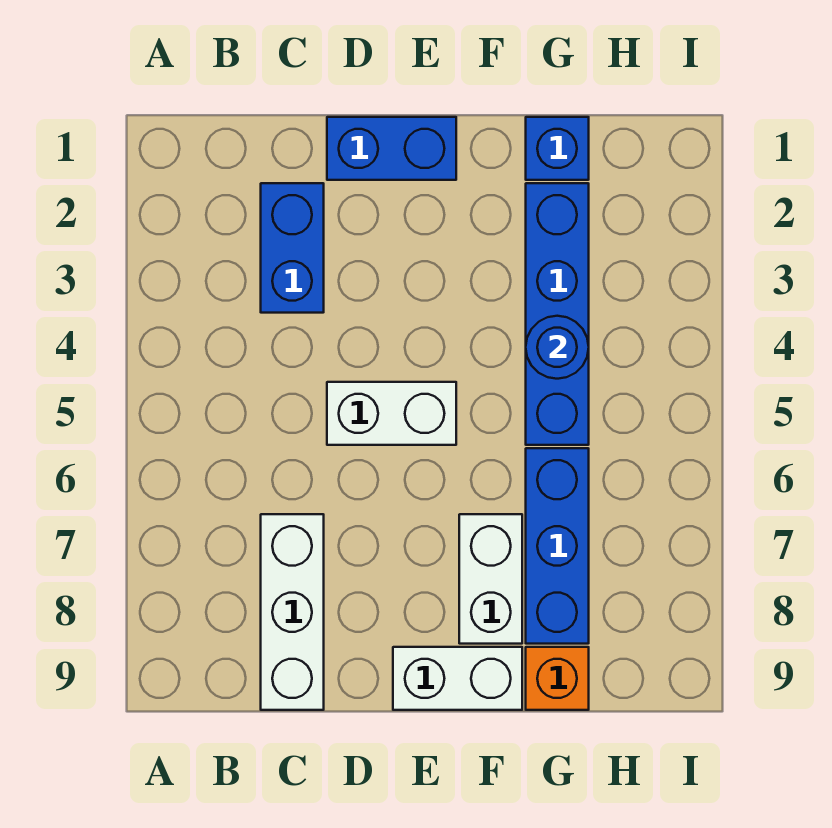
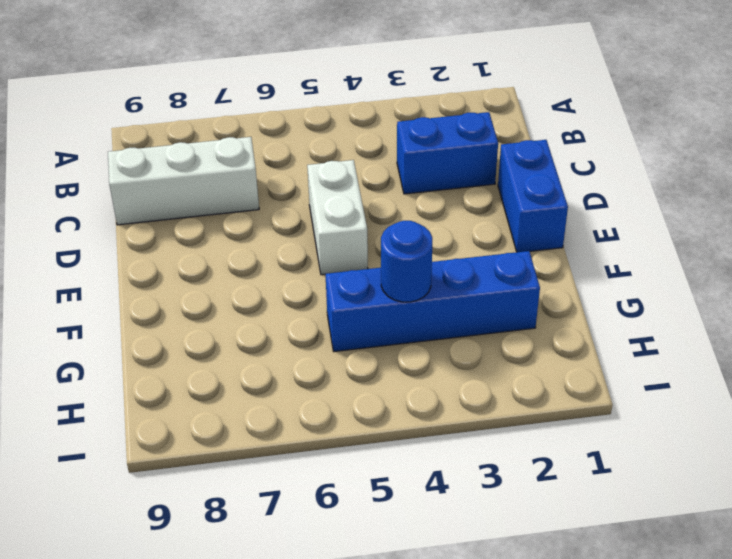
none -> white 1x2 brick [393,647,522,710]
none -> white 1x2 brick [459,514,522,644]

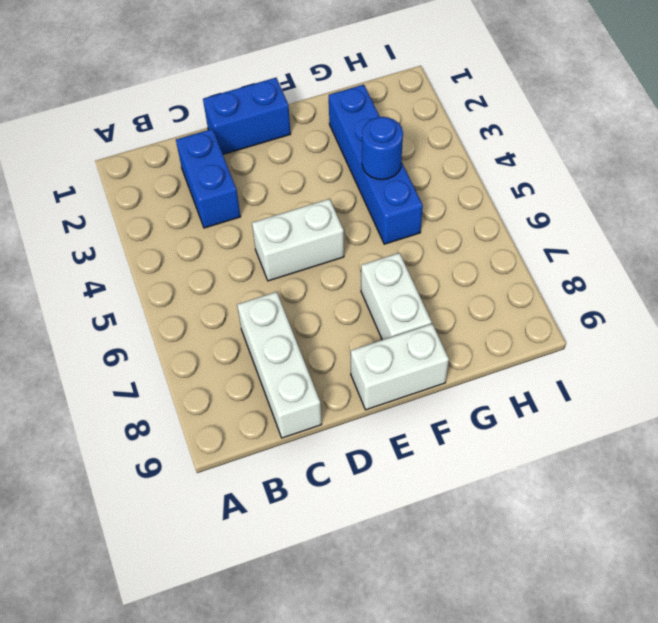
none -> blue 1x1 brick [526,117,589,180]
none -> blue 1x3 brick [526,448,589,644]

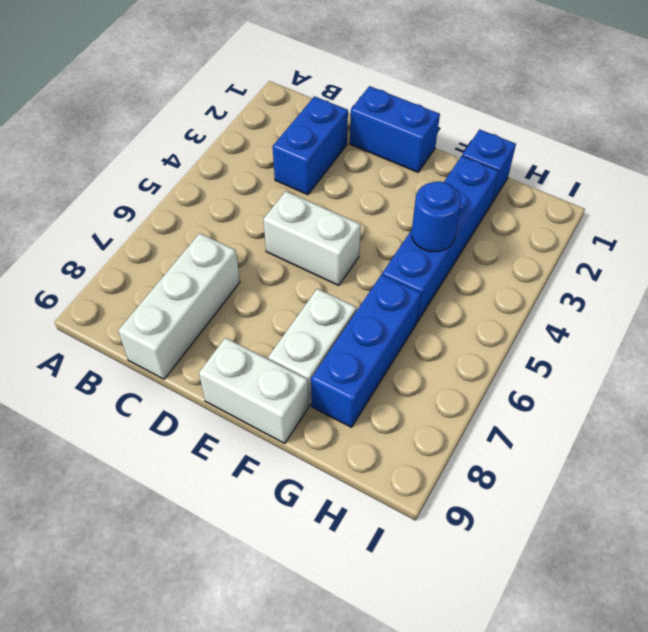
none -> orange 1x1 brick [526,647,589,710]

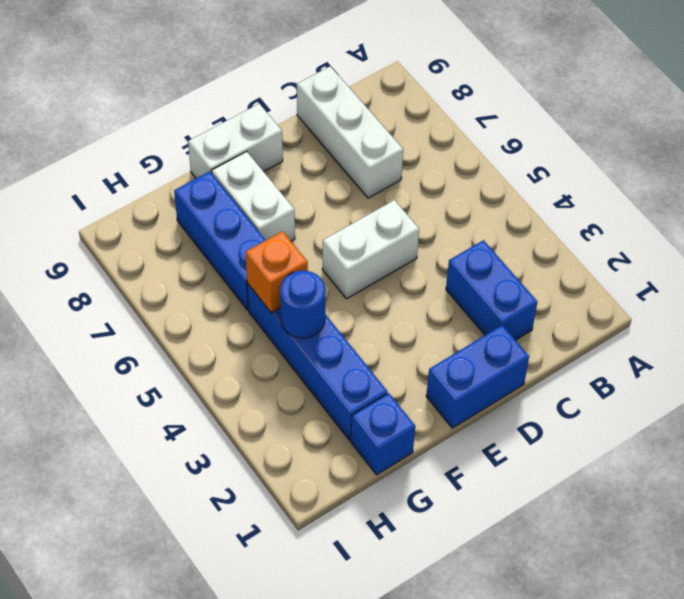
orange 1x1 brick [246,231,308,313] -> orange 1x1 brick moved to [526,647,589,710]

